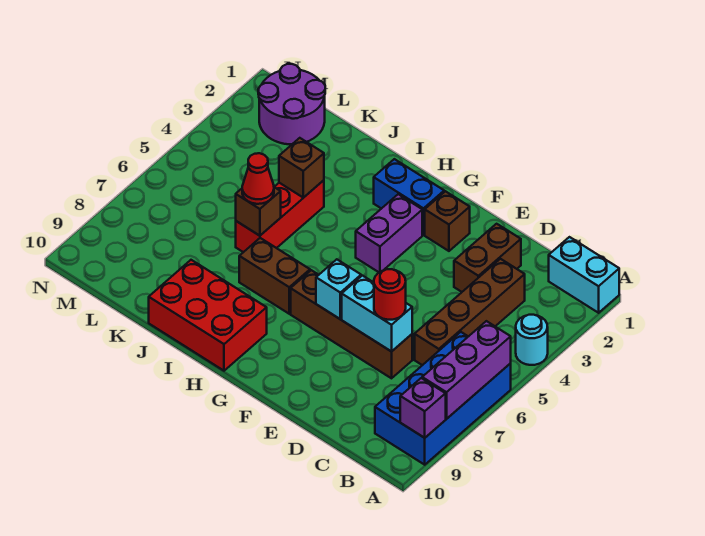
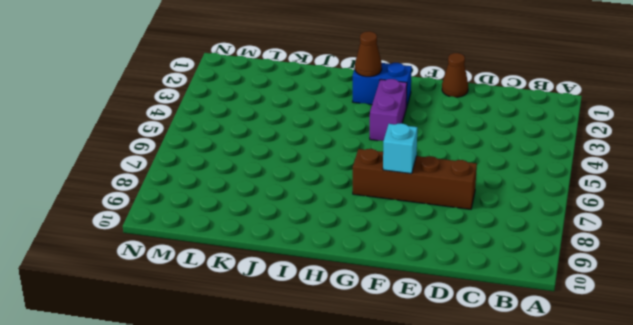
brown 1x1 cone [442,53,468,97] -> none
brown 1x1 cone [355,31,382,77] -> none
none -> cyan 1x2 brick [549,237,619,313]
none -> cyan 1x1 round brick [516,315,548,365]
none -> blue 2x4 brick [375,332,511,465]

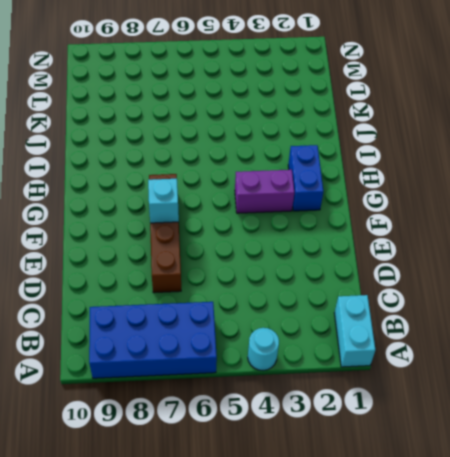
none -> brown 1x4 brick [415,259,525,365]
none -> brown 1x2 brick [454,224,521,292]
none -> brown 1x1 brick [425,191,470,251]

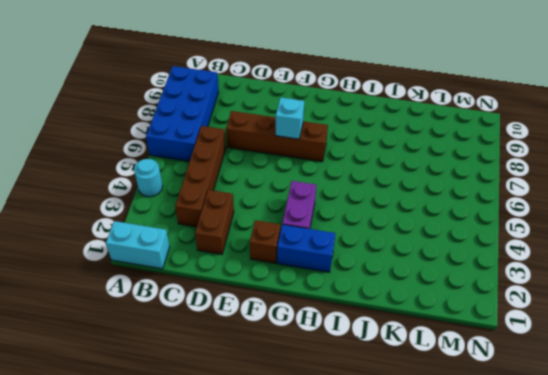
none -> brown 1x2 brick [239,238,310,314]
none -> red 2x3 brick [149,260,267,371]
none -> red 1x3 brick [236,180,324,252]

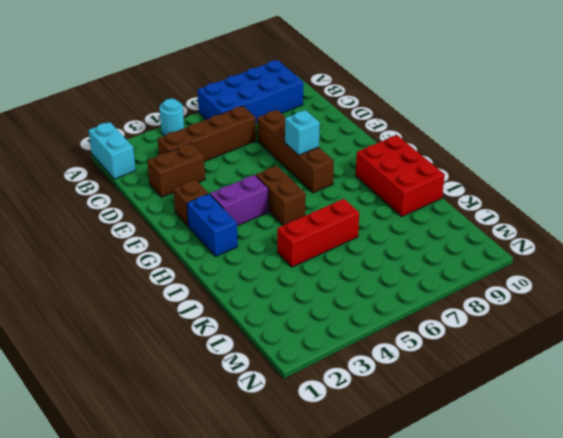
brown 1x2 brick [256,166,306,225] -> brown 1x2 brick moved to [239,238,310,314]
none -> purple 2x2 round brick [258,64,325,144]
none -> purple 1x3 brick [422,321,511,419]
none -> purple 1x1 brick [400,378,446,438]

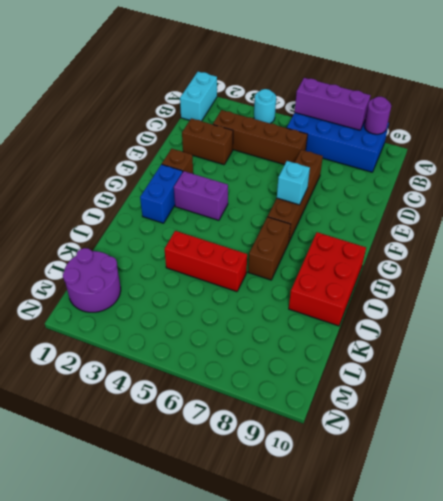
purple 1x1 round brick [364,97,391,134] -> purple 1x1 brick [400,378,446,438]
none -> cyan 1x2 brick [342,276,412,352]
none -> brown 1x1 brick [279,138,324,198]
none -> brown 1x1 brick [236,187,281,236]

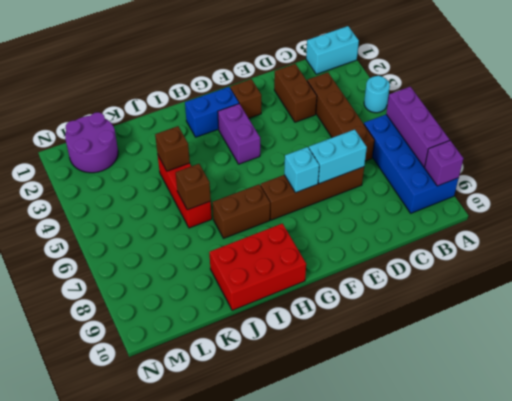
none -> red 1x1 round brick [374,269,406,320]
none -> red 1x1 cone [242,153,274,204]

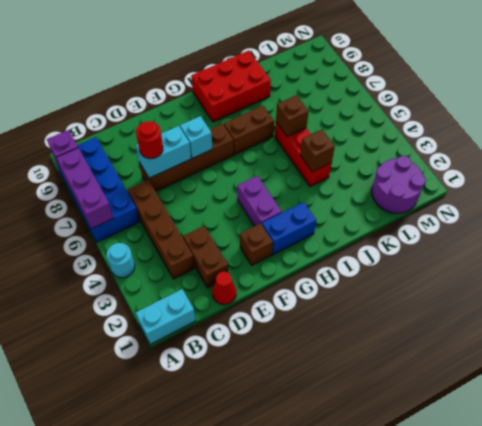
red 1x1 cone [212,272,236,305] -> red 1x1 cone moved to [242,153,274,204]

